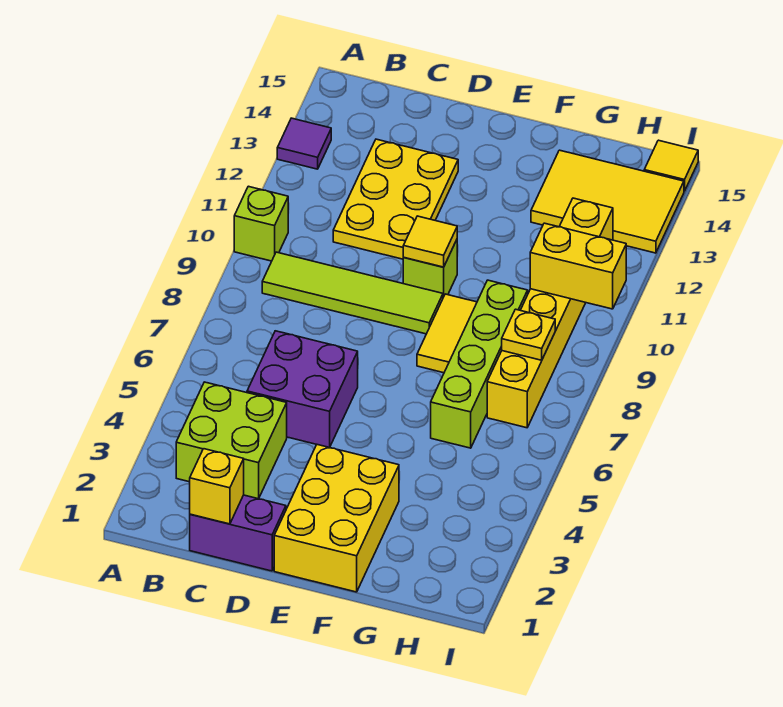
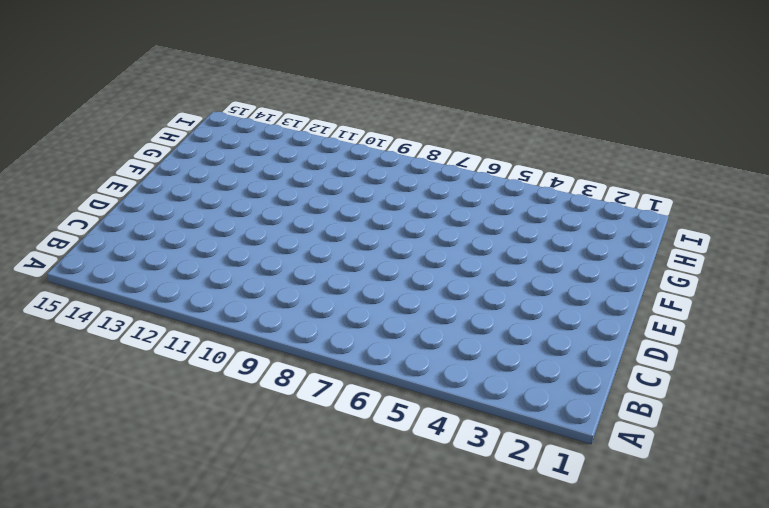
none -> lime 1x1 brick [234,186,288,261]
none -> purple 1x1 tile [277,118,331,169]
none -> lime 2x2 brick [176,382,287,499]

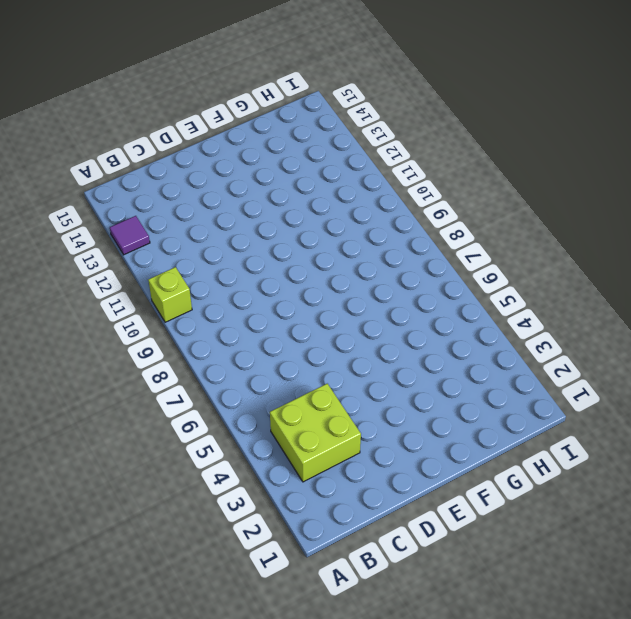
none -> lime 1x4 tile [262,252,443,334]
none -> purple 1x2 brick [190,495,286,571]
none -> purple 2x2 brick [247,331,358,447]

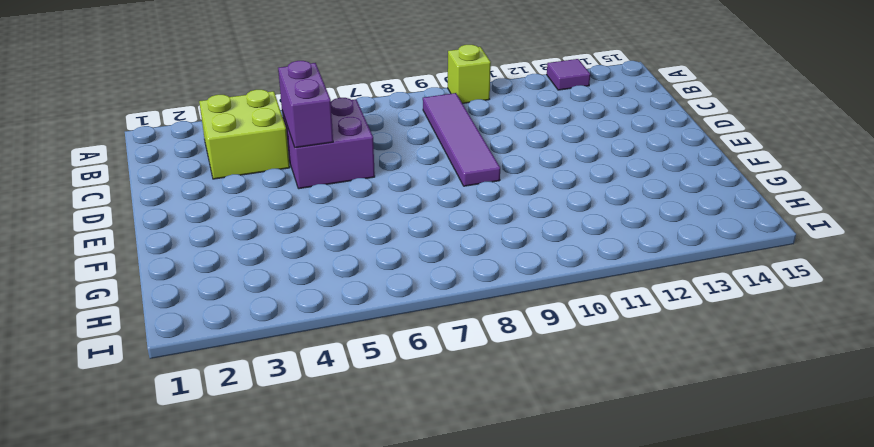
purple 1x4 tile [423,93,500,186] -> lime 1x4 tile [262,252,443,334]
purple 1x2 brick [278,61,333,148] -> purple 1x2 brick moved to [190,495,286,571]
none -> yellow 2x3 plate [333,139,458,259]
none -> yellow 2x3 brick [274,445,399,592]
none -> lime 1x1 brick [403,240,457,297]

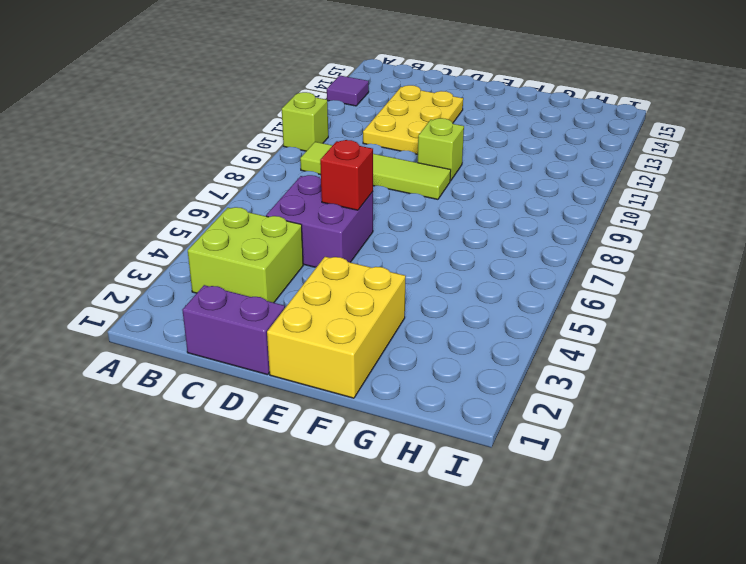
red 1x1 brick [320,140,373,210] -> none
none -> yellow 1x2 tile [417,294,477,373]
none -> lime 1x4 brick [431,280,528,448]
none -> yellow 2x3 tile [531,150,684,253]

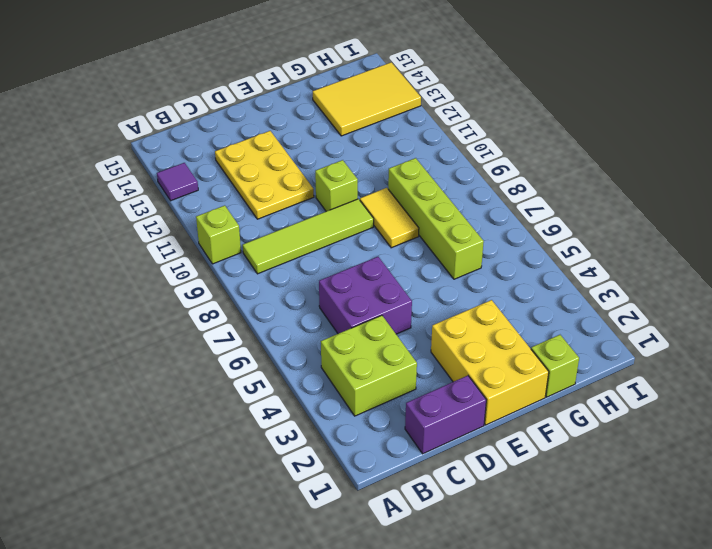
lime 1x1 brick [531,335,579,397] -> none
none -> yellow 1x6 brick [487,198,613,428]
none -> yellow 1x1 tile [644,140,698,191]
none -> yellow 1x1 brick [190,449,244,524]

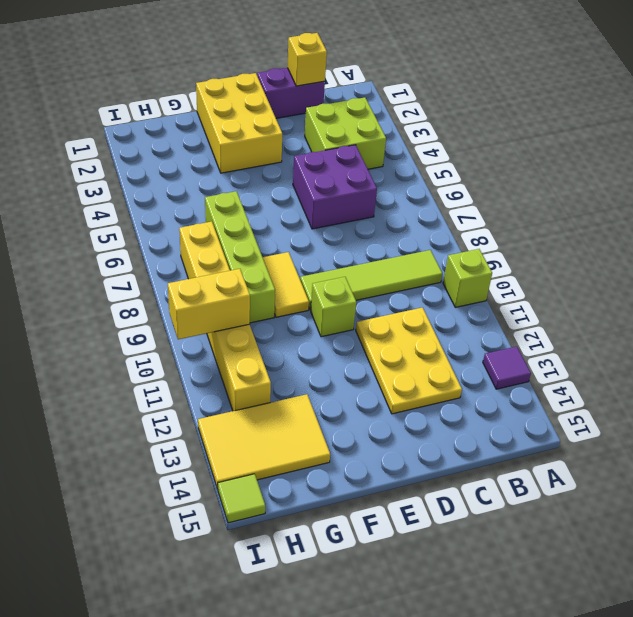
lime 1x1 tile [218,474,265,523] -> yellow 1x1 tile [644,140,698,191]
none -> yellow 1x1 tile [403,216,457,267]
none -> yellow 1x1 plate [502,309,555,360]

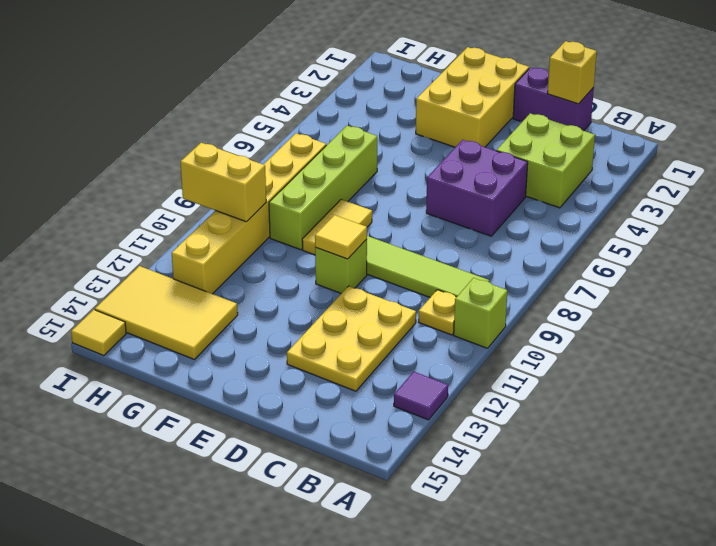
yellow 1x1 plate [419,290,456,335] -> yellow 1x1 plate moved to [502,309,555,360]

